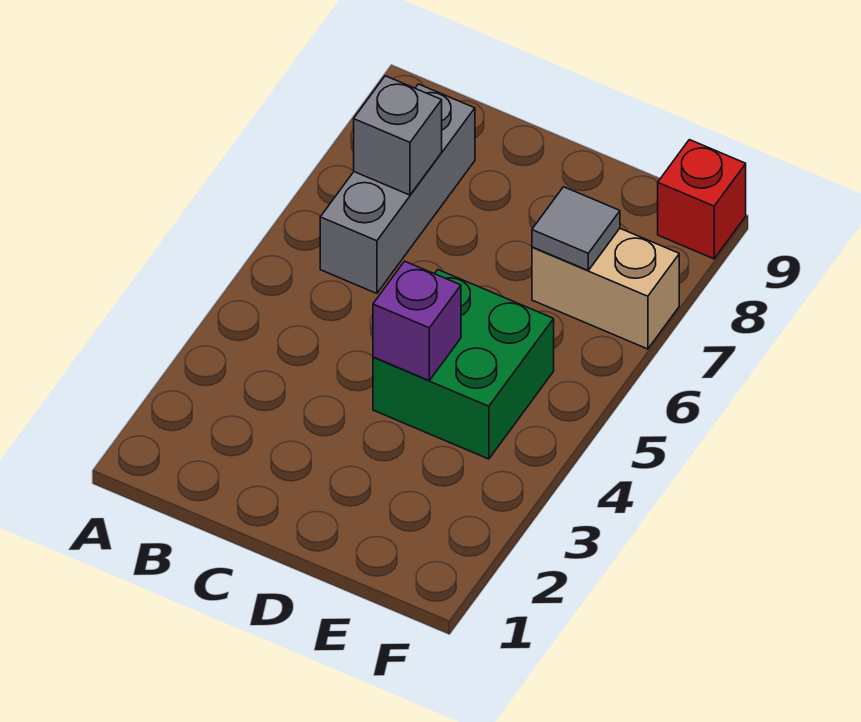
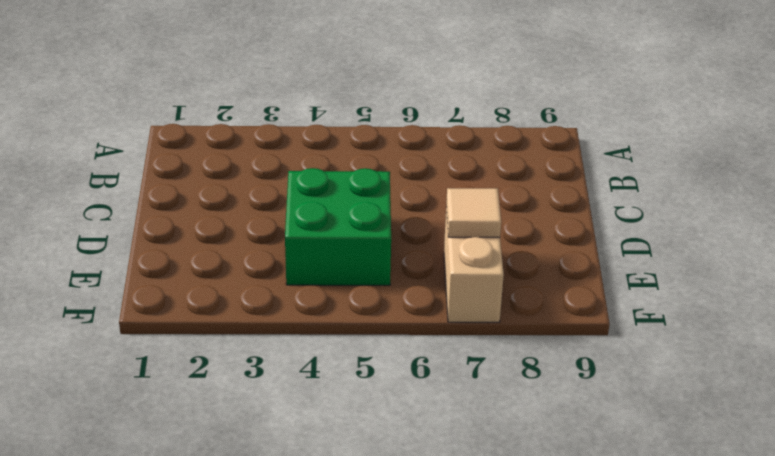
tan 1x1 tile [446,188,501,237] -> grey 1x1 tile [532,187,620,270]
none -> grey 1x3 brick [320,84,475,293]
none -> red 1x1 brick [658,140,746,259]

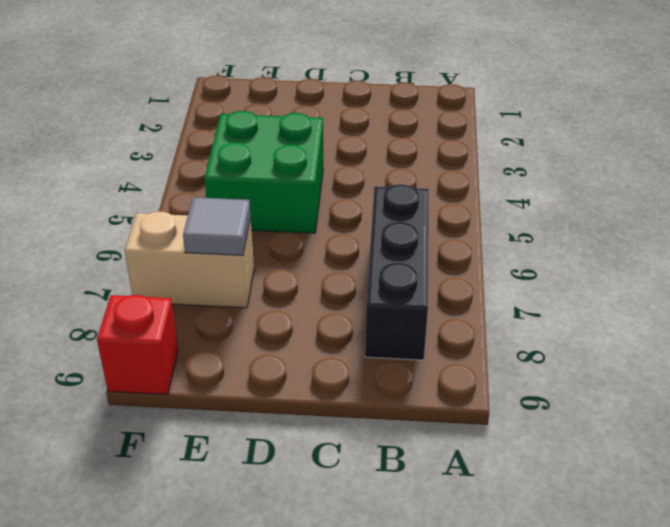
black 1x3 brick [365,184,429,360] -> grey 1x3 brick [320,84,475,293]
none -> grey 1x1 brick [354,76,442,195]
none -> purple 1x1 brick [373,261,461,380]

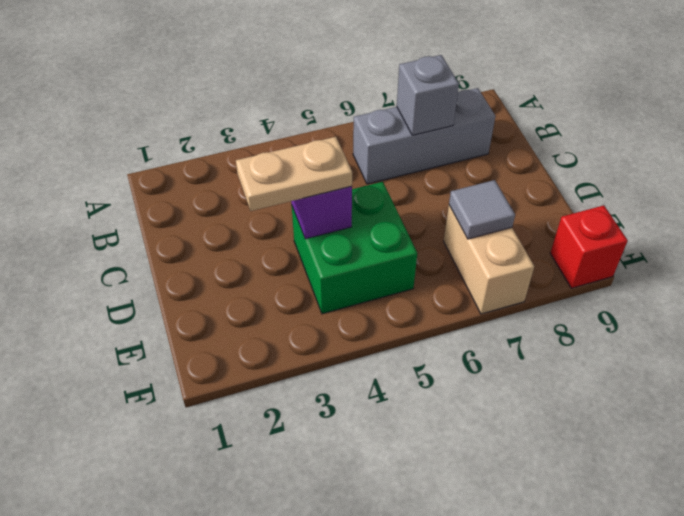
tan 1x2 plate [236,137,352,211] -> none

